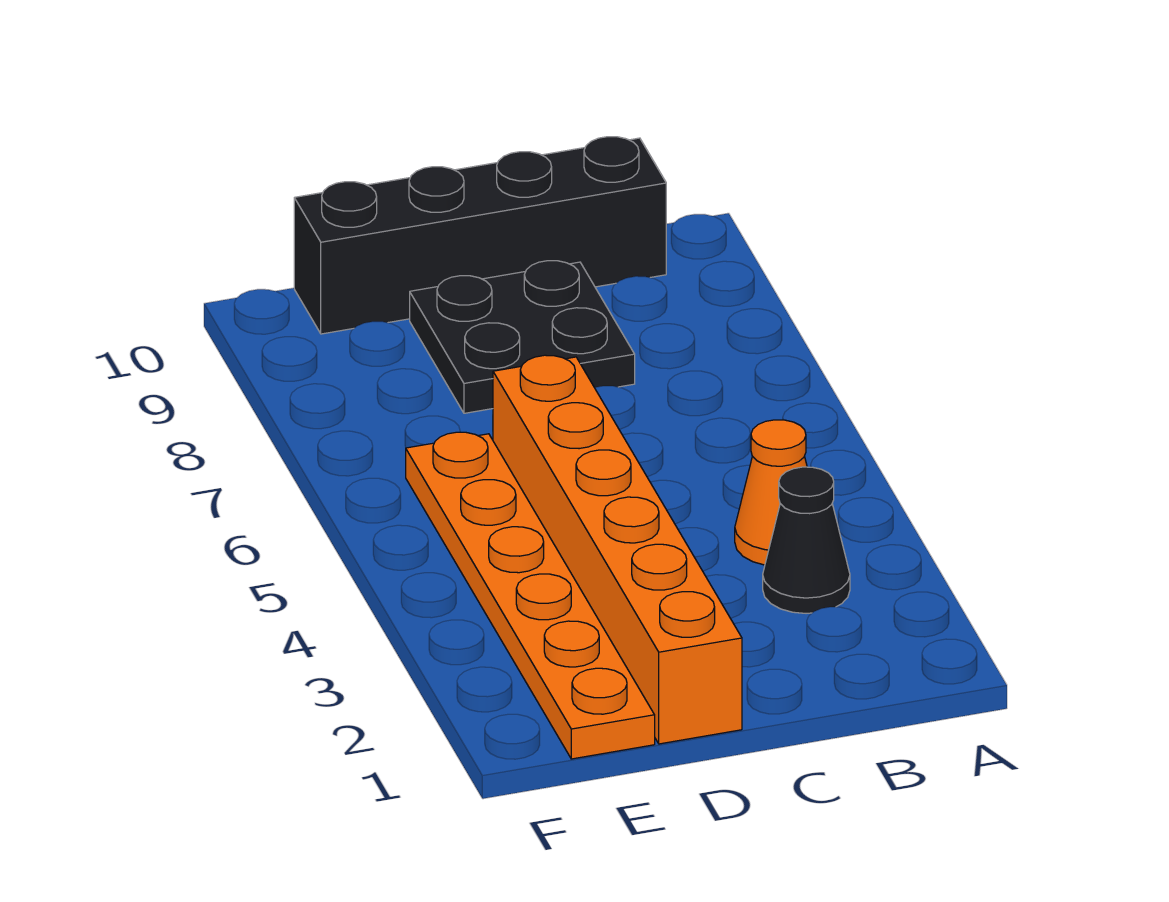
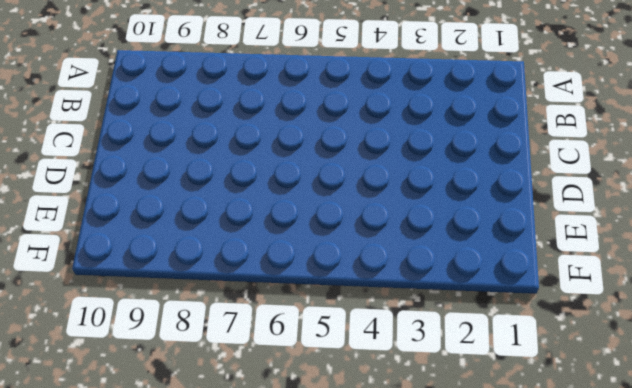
none -> black 1x1 cone [763,467,850,613]
none -> orange 1x1 cone [735,420,807,565]

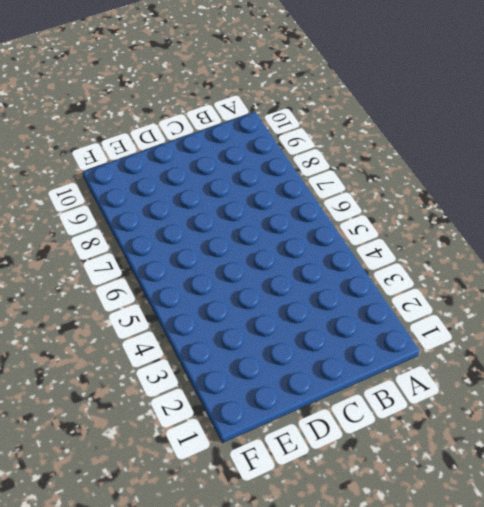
none -> black 1x1 cone [763,467,850,613]
none -> orange 1x1 cone [735,420,807,565]

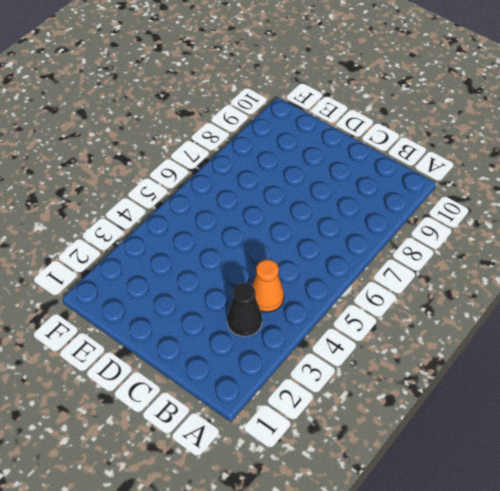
none -> black 1x4 brick [294,137,666,334]
none -> black 2x2 plate [410,261,635,413]

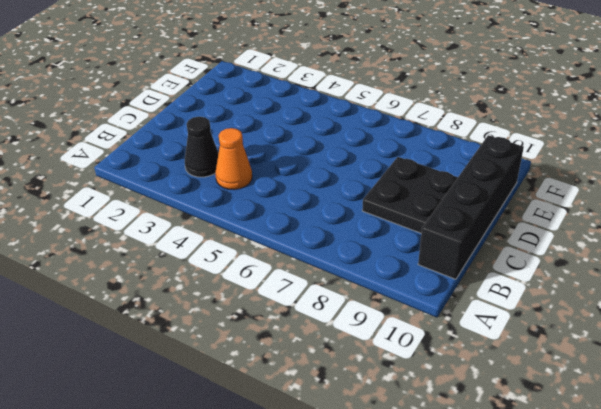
none -> orange 1x6 brick [493,355,742,744]
none -> orange 1x6 plate [406,432,655,759]

